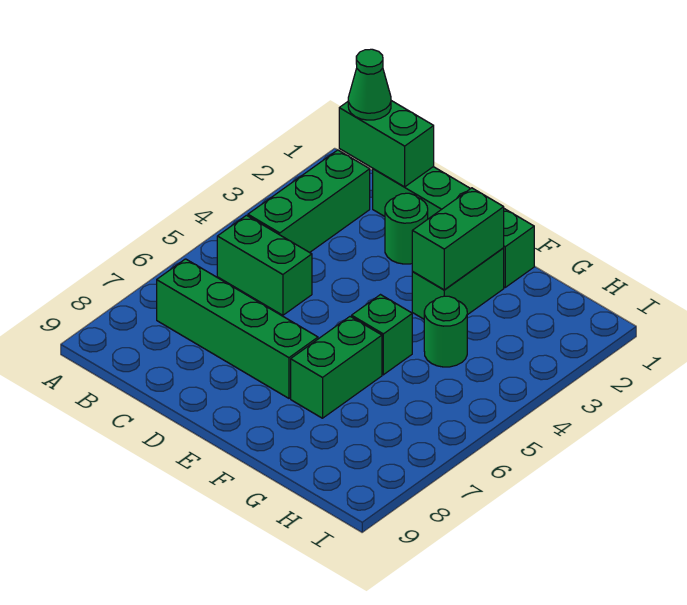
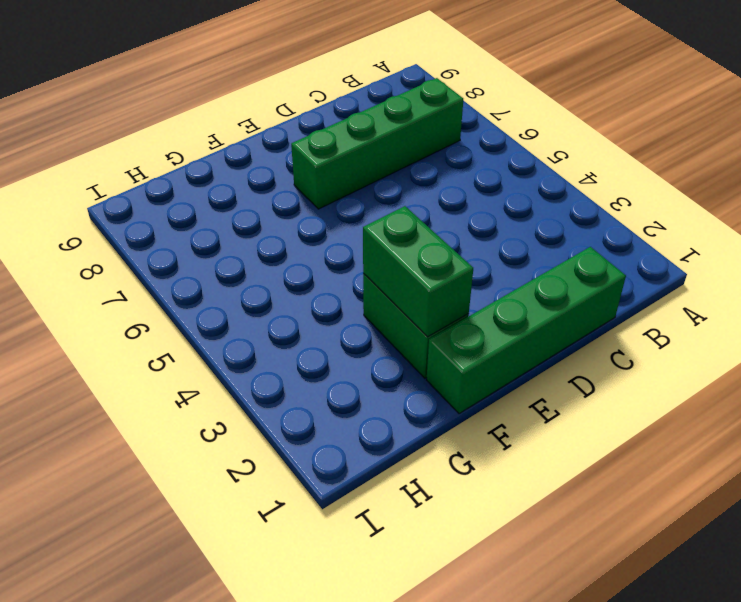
none -> green 1x3 brick [248,150,370,253]
none -> green 1x2 brick [217,215,312,315]
none -> green 1x1 round brick [385,193,428,264]

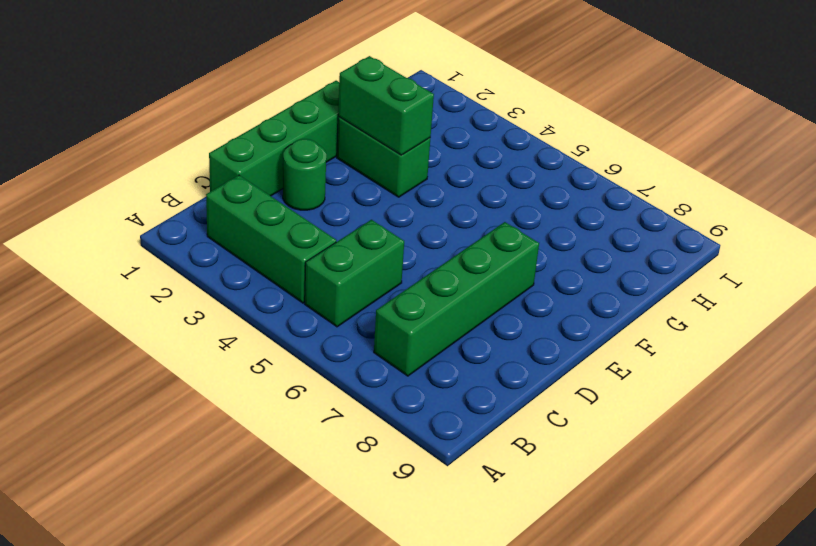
none -> green 1x1 brick [352,295,412,375]
none -> green 1x2 brick [291,317,382,418]
none -> green 1x1 round brick [424,296,467,367]

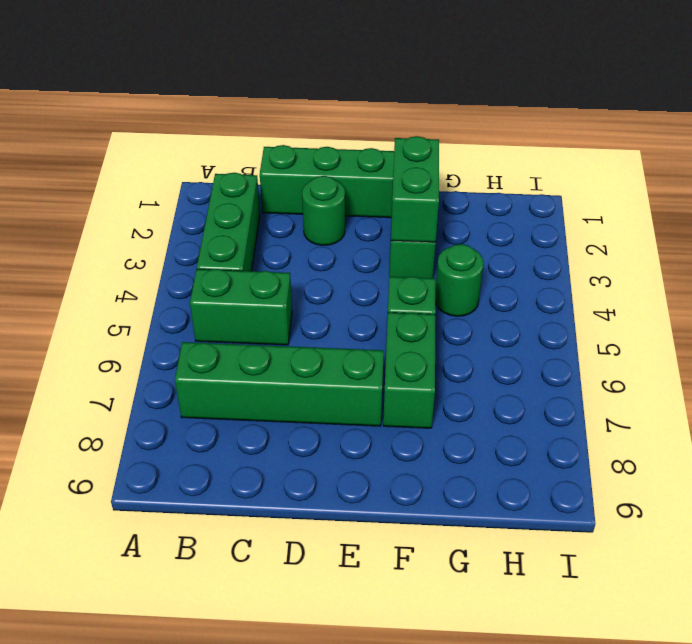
none -> green 1x2 brick [339,101,434,187]
none -> green 1x1 cone [348,49,391,120]

